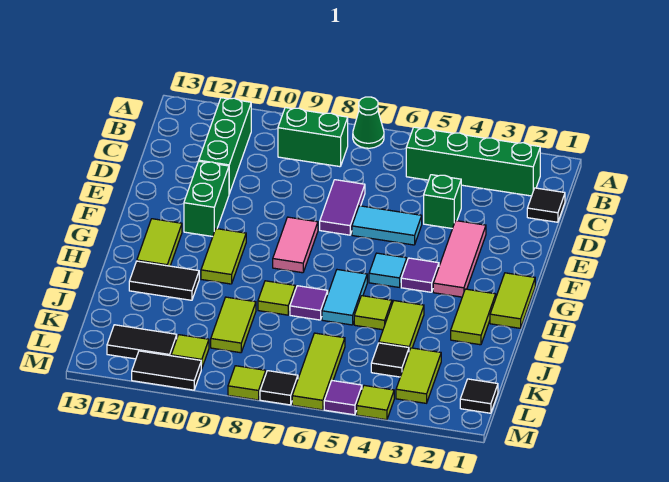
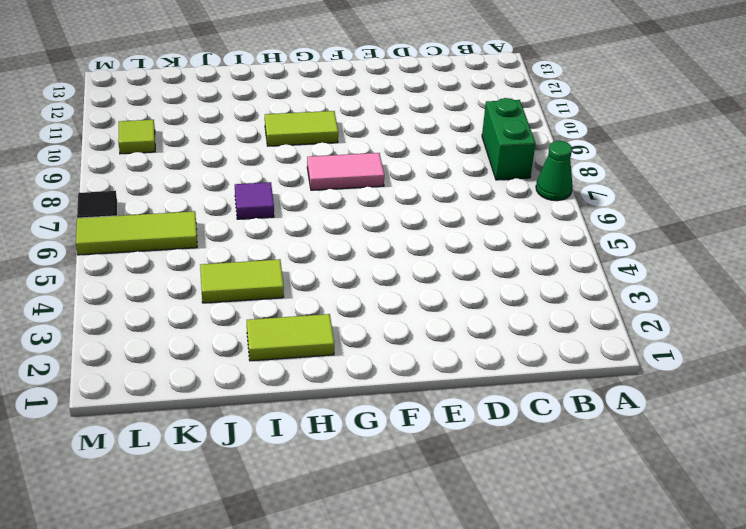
none -> green 1x4 brick [406,127,540,196]
none -> green 1x3 brick [199,98,251,194]
none -> black 1x1 tile [527,188,565,222]
none -> green 1x1 brick [424,175,461,229]

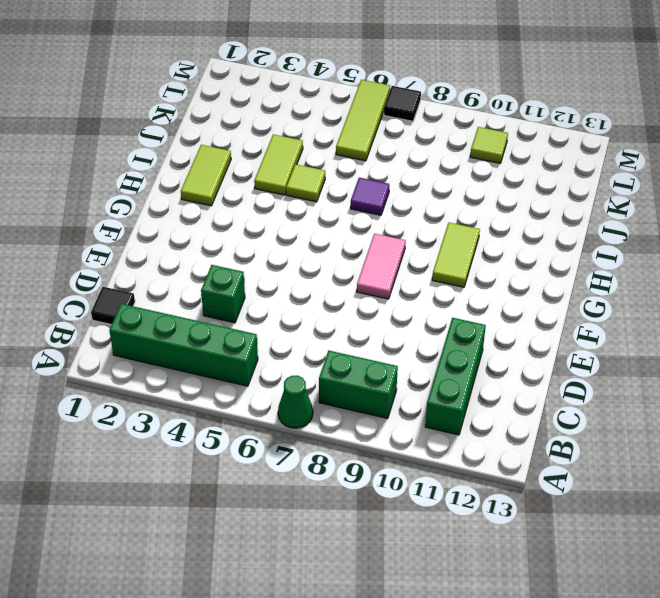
none -> purple 1x2 tile [320,180,365,235]
none -> pink 1x3 tile [433,221,486,297]
none -> cyan 1x2 tile [352,206,422,245]
none -> green 1x2 brick [184,161,229,237]

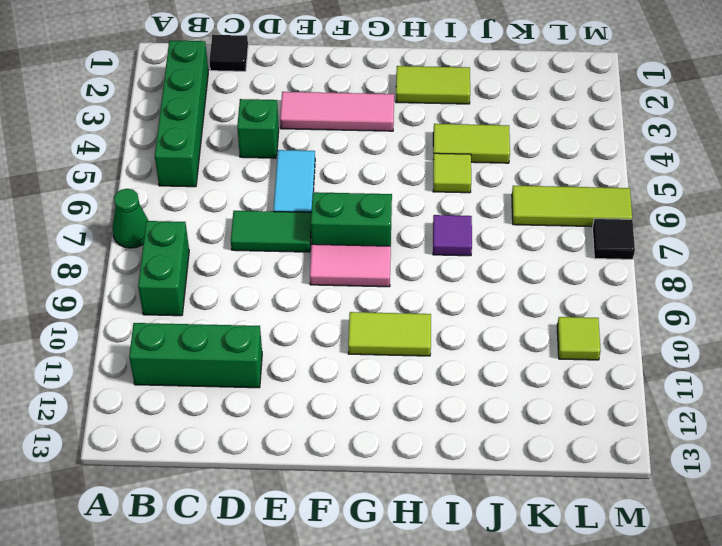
green 1x2 tile [231,211,311,252] -> purple 1x2 tile [320,180,365,235]
green 1x2 brick [311,192,392,246] -> green 1x2 brick moved to [184,161,229,237]
none -> lime 1x2 tile [490,273,535,328]
none -> purple 1x1 tile [401,258,439,292]
none -> cyan 1x1 tile [369,253,407,287]
none -> lime 1x2 tile [137,219,182,266]

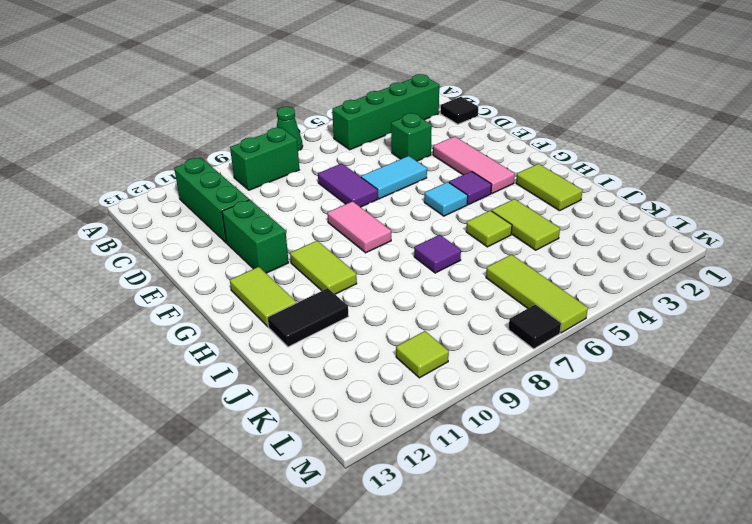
none -> lime 1x2 tile [490,273,535,328]
none -> cyan 1x2 tile [322,270,367,325]
none -> lime 1x1 tile [258,281,296,315]
none -> lime 1x2 tile [211,297,256,353]

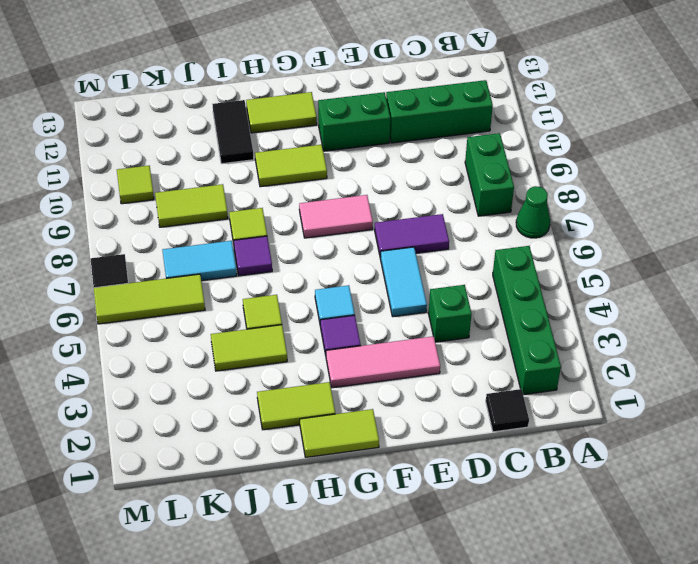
cyan 1x2 tile [162,241,237,281] -> cyan 1x2 tile moved to [322,270,367,325]
none -> lime 1x2 tile [396,348,441,403]
none -> black 1x1 tile [371,343,409,377]
none -> black 1x1 tile [460,379,498,413]
none -> black 1x2 tile [107,325,177,359]

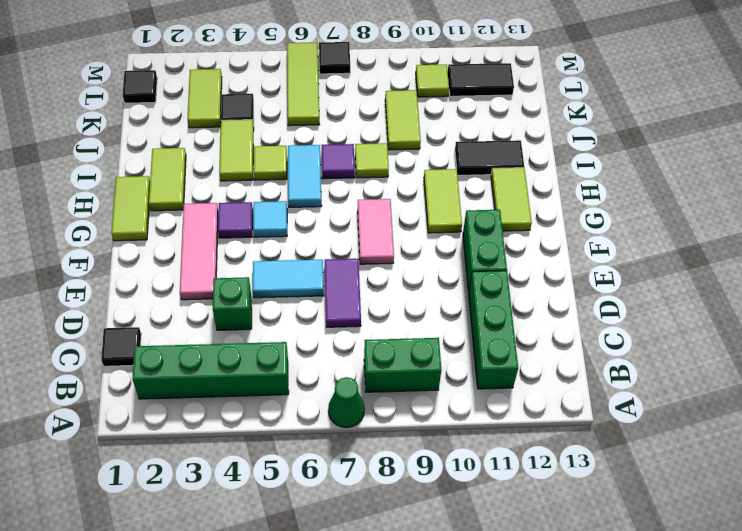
none -> lime 1x1 tile [357,385,394,420]
none -> purple 1x1 tile [324,381,362,415]
none -> lime 1x1 tile [228,366,266,400]
none -> black 1x2 tile [132,351,201,390]

